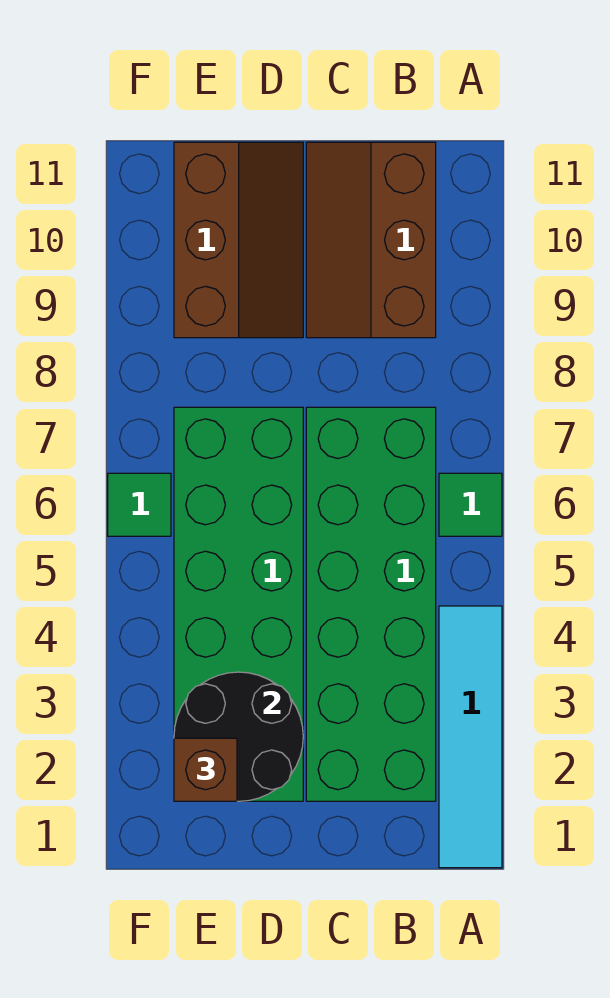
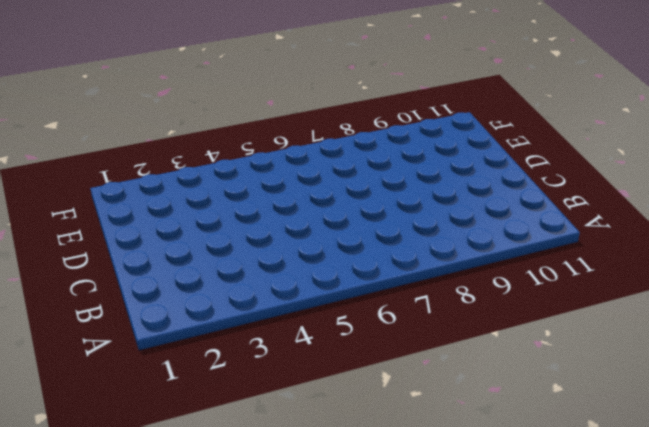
none -> cyan 1x4 tile [439,606,502,868]
none -> green 1x1 tile [439,473,502,536]

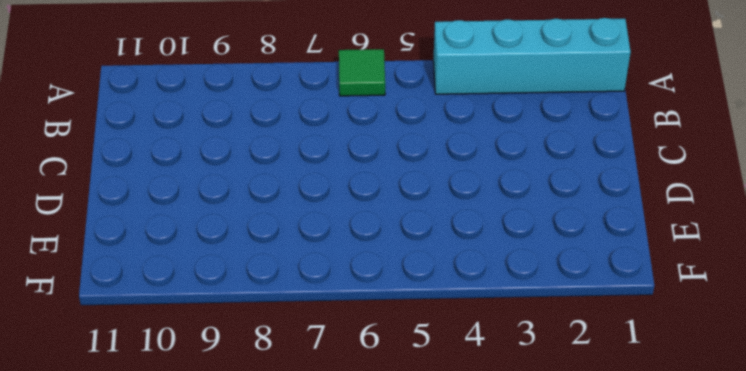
cyan 1x4 brick [433,18,631,94] -> cyan 1x4 tile [439,606,502,868]
none -> green 2x6 brick [306,407,436,801]
none -> brown 2x3 slope [306,142,436,338]

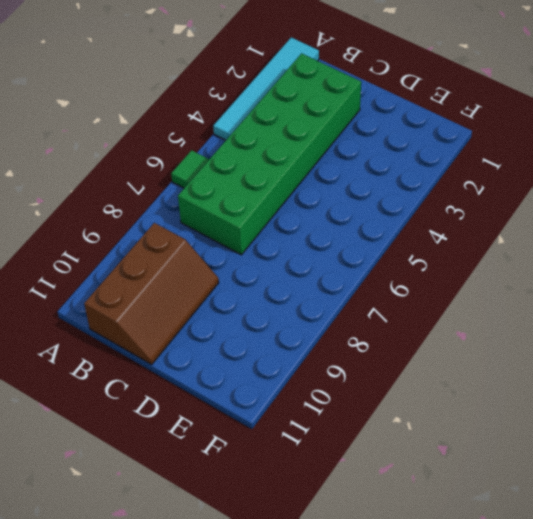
none -> green 2x6 brick [174,407,303,801]
none -> brown 2x3 slope [174,142,303,338]

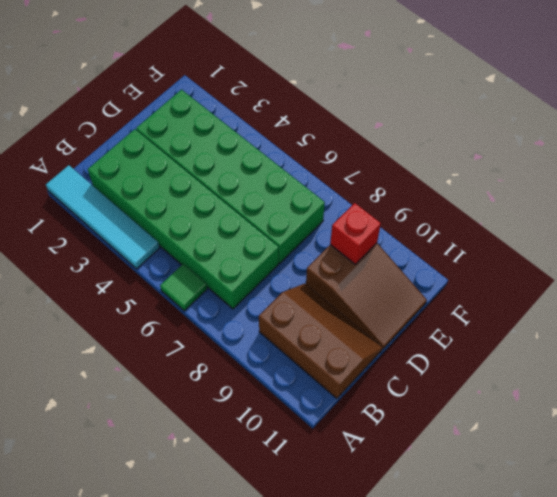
brown 2x3 slope [306,243,427,349] -> brown 2x3 slope turned to [174,142,303,338]
red 1x1 brick [330,203,381,264] -> none
none -> green 1x1 tile [108,473,171,536]
none -> black 2x2 round brick [174,672,303,801]

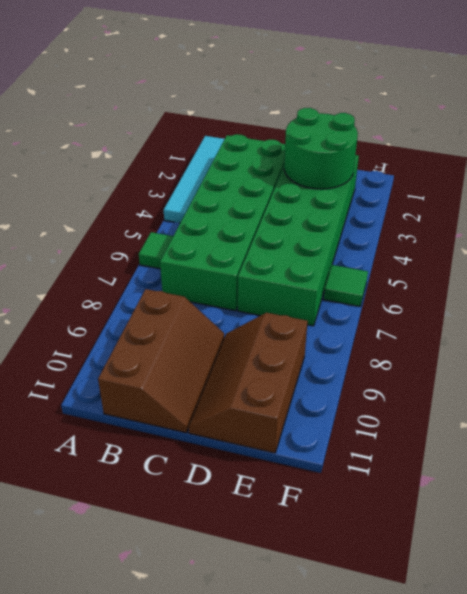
green 2x2 round brick [284,108,358,189] -> black 2x2 round brick [174,672,303,801]
none -> brown 1x1 brick [174,738,237,801]

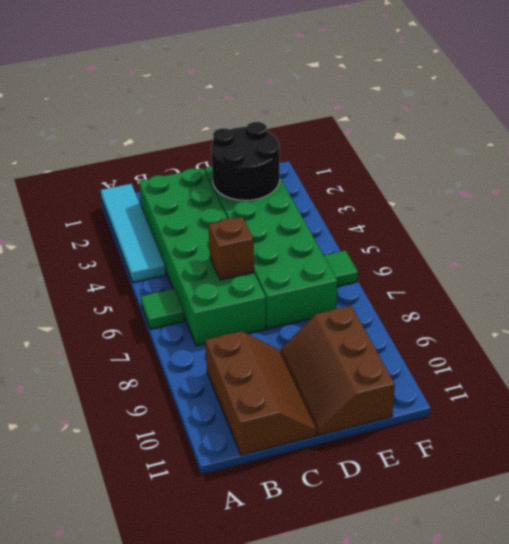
brown 1x1 brick [208,217,254,280] -> brown 1x1 brick moved to [174,738,237,801]

